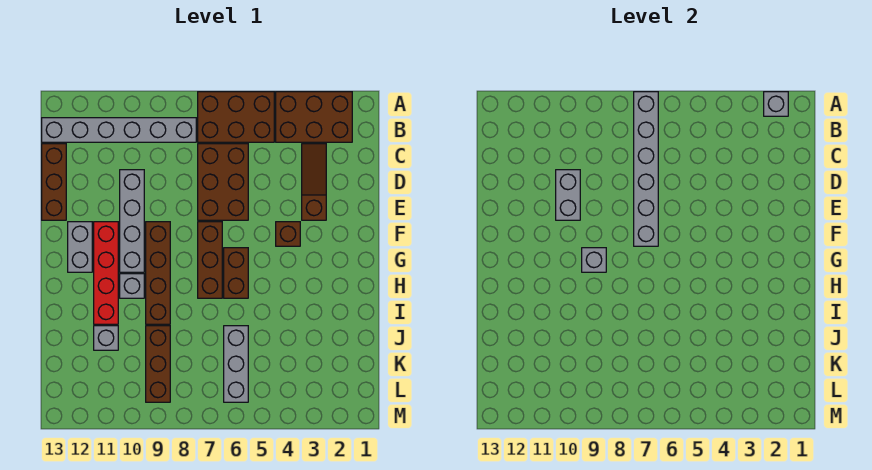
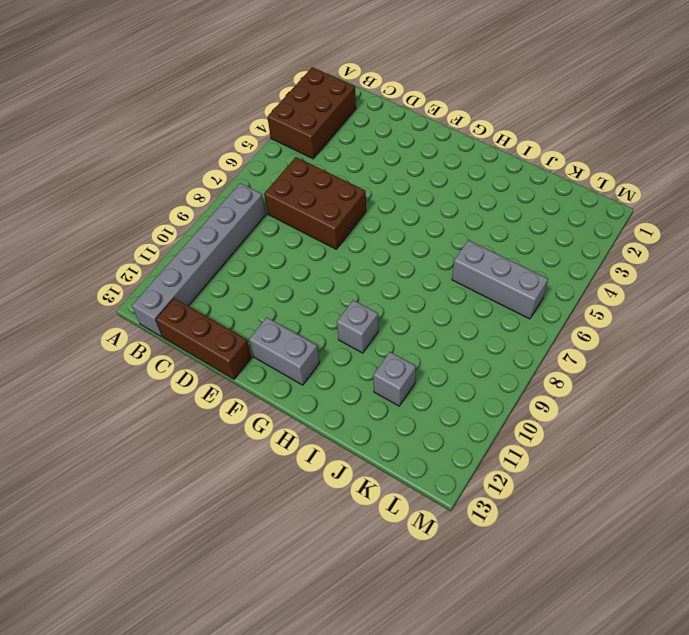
none -> brown 2x3 brick [198,92,274,142]
none -> brown 1x3 slope [302,144,326,220]
none -> grey 1x4 brick [120,170,144,272]

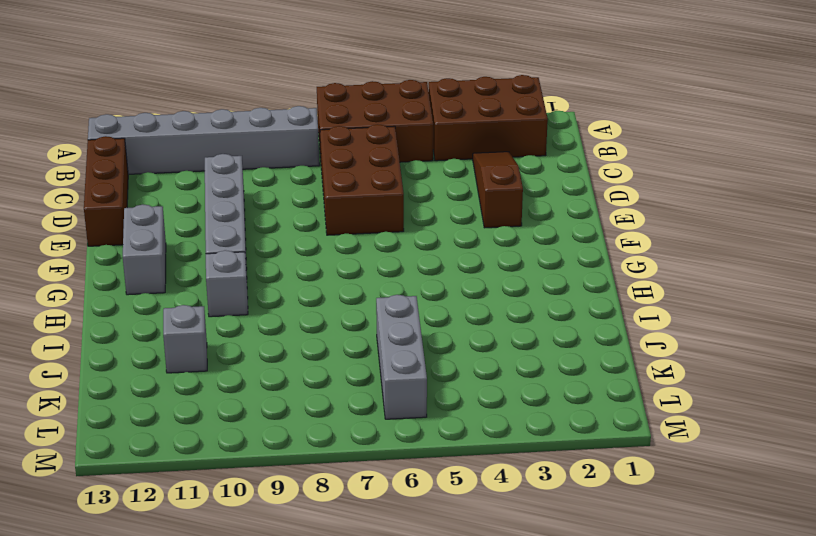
none -> brown 1x1 brick [276,222,300,246]
none -> brown 1x3 brick [198,222,222,298]
none -> brown 1x4 brick [146,222,170,324]

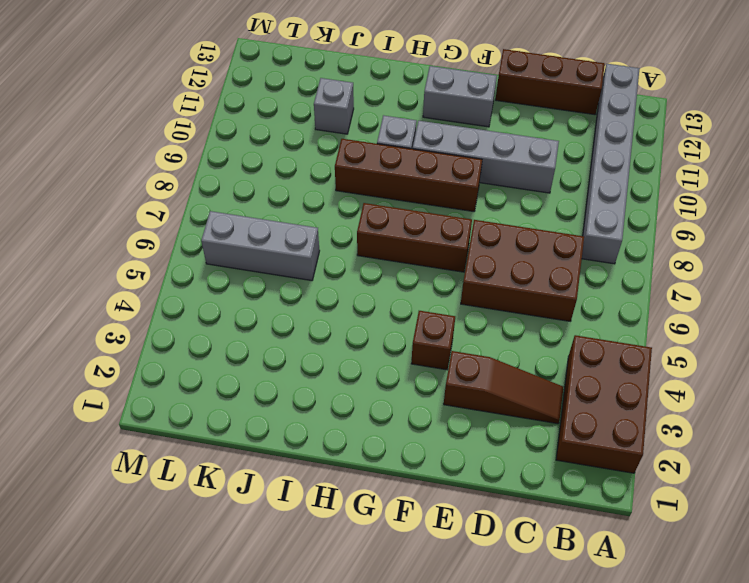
none -> brown 2x3 brick [198,92,274,142]
none -> red 1x4 brick [94,222,118,324]
none -> brown 1x2 brick [224,248,248,298]

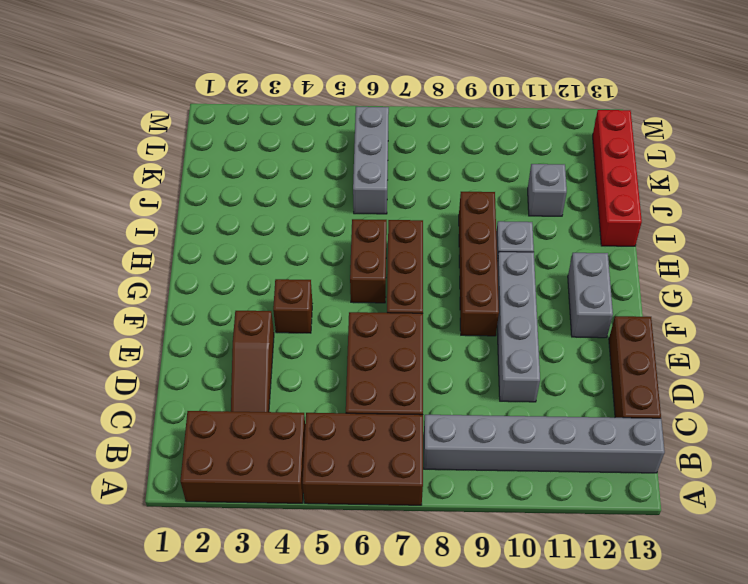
red 1x4 brick [593,110,642,246] -> red 1x4 brick moved to [94,222,118,324]
none -> brown 1x3 brick [146,326,170,402]
none -> grey 1x1 brick [764,92,788,116]
none -> grey 1x6 brick [634,92,658,246]

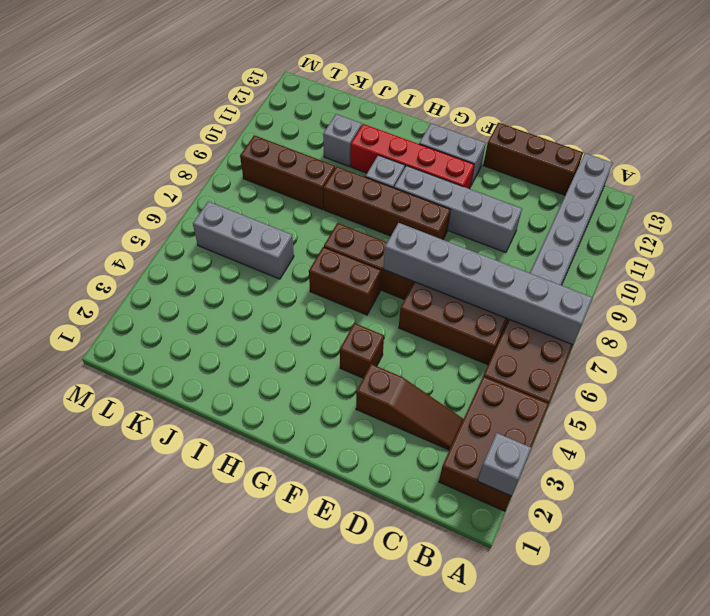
none -> grey 1x2 brick [556,170,580,220]
none -> grey 1x1 brick [582,248,606,272]

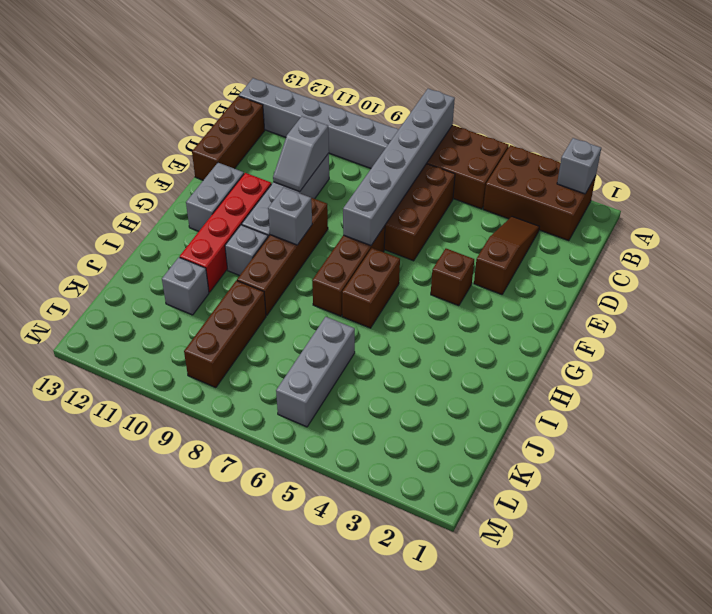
grey 1x2 slope [273,116,329,192] -> grey 1x2 brick [556,170,580,220]

